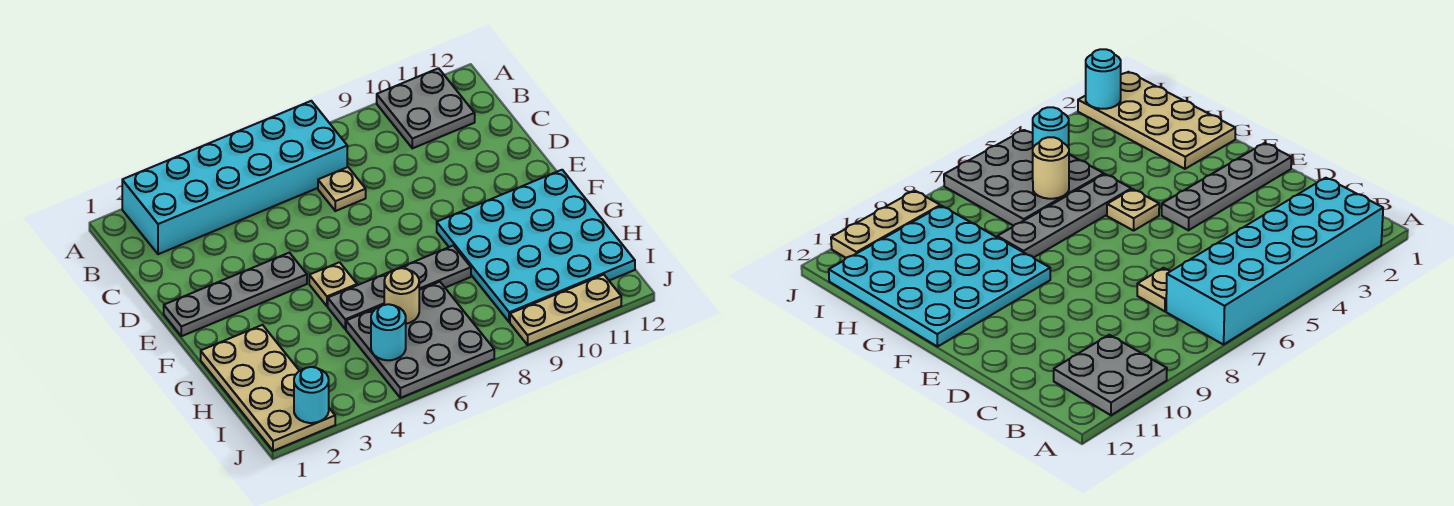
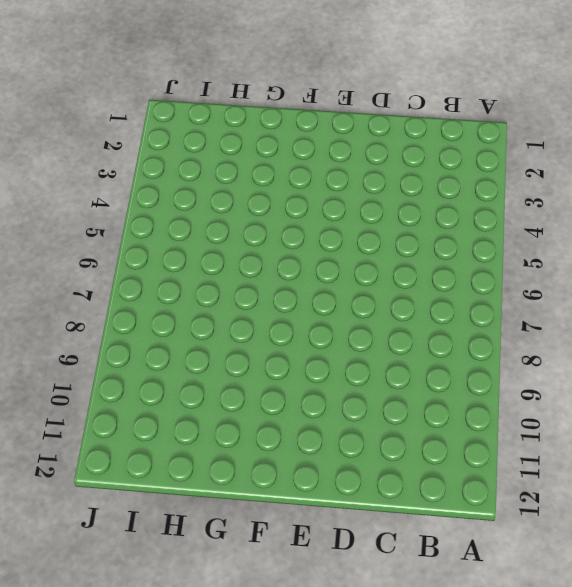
none -> cyan 2x6 brick [122,101,347,254]
none -> grey 2x2 plate [377,68,475,148]
none -> tan 1x1 plate [318,167,366,211]

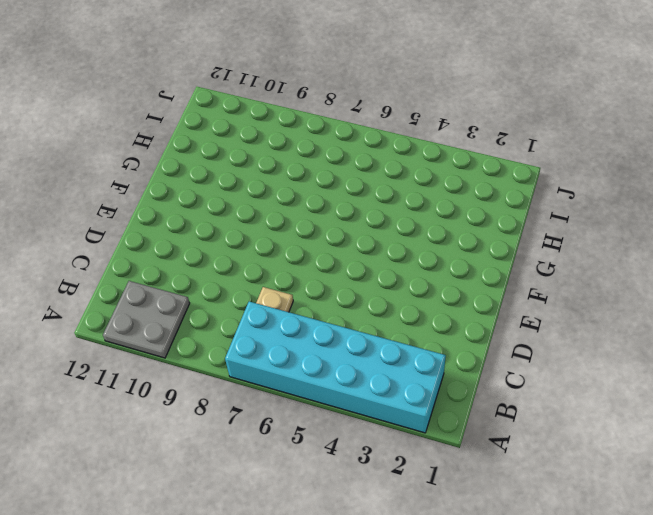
none -> grey 1x4 plate [164,253,307,336]
none -> tan 1x1 plate [309,262,357,306]
none -> cyan 4x4 plate [437,170,635,322]

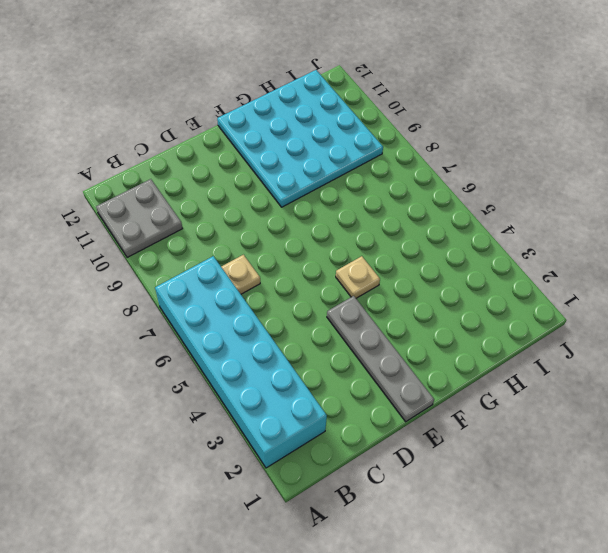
none -> tan 2x4 plate [201,325,335,451]
none -> grey 1x4 plate [328,246,471,329]
none -> grey 3x3 plate [346,282,494,398]

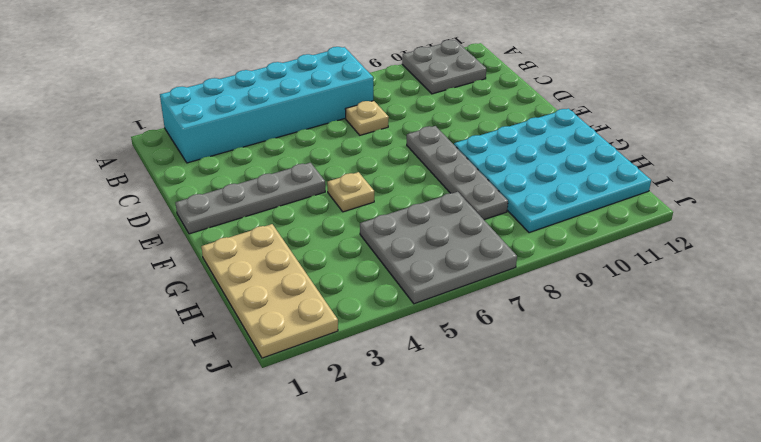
grey 1x4 plate [407,126,508,220] -> grey 1x4 plate turned to [328,246,471,329]
none -> tan 1x3 plate [510,275,621,345]
none -> tan 1x1 round brick [384,268,419,324]
none -> cyan 1x1 round brick [371,304,406,360]

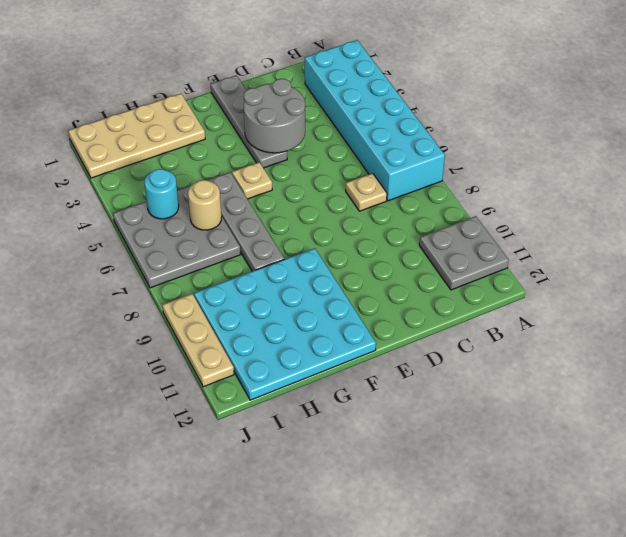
grey 2x2 round brick [243,79,305,153] -> none
none -> cyan 1x1 round brick [294,367,329,423]

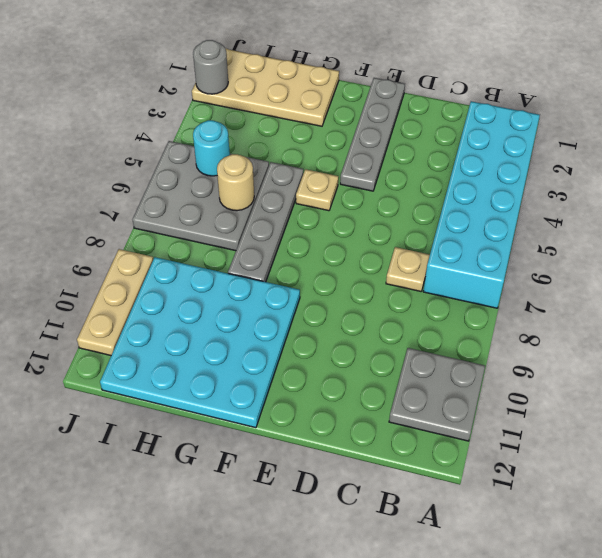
grey 1x1 round brick [193,40,228,94] -> cyan 1x1 round brick [294,367,329,423]

